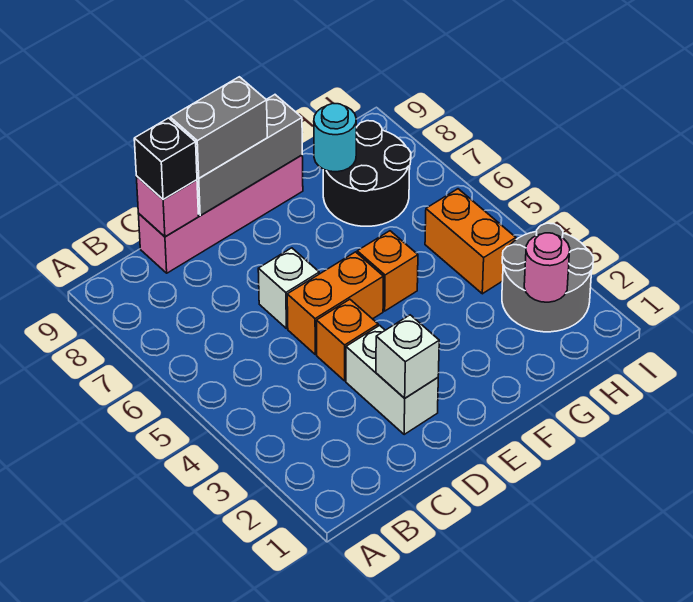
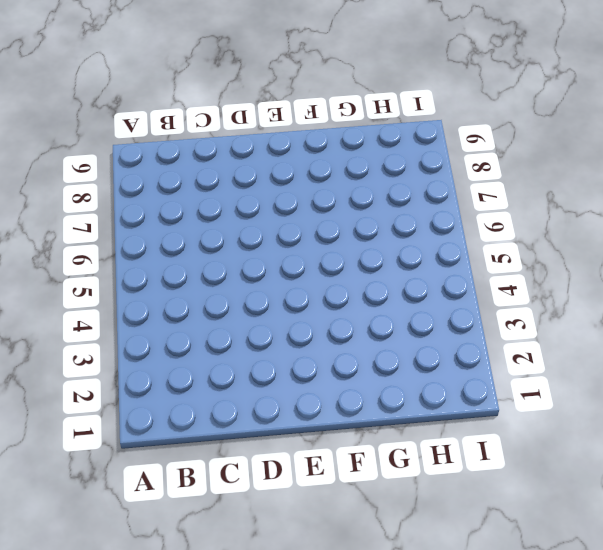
none -> pink 1x4 brick [139,155,303,273]
none -> white 1x2 brick [346,325,438,434]
none -> orange 1x1 brick [317,299,378,381]

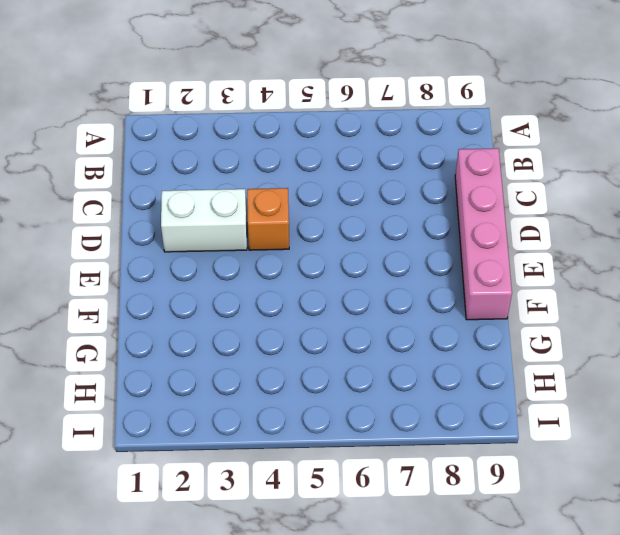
none -> orange 1x2 brick [287,252,383,355]
none -> white 1x1 brick [258,248,319,329]
none -> orange 1x1 brick [357,231,418,311]

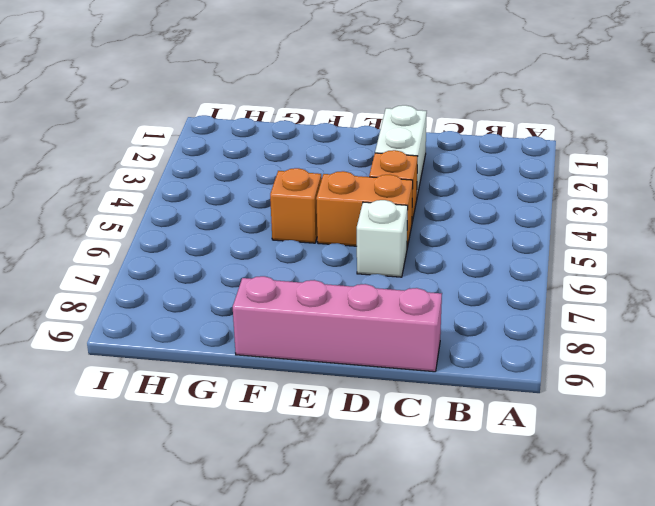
none -> black 2x2 round brick [323,121,411,226]
none -> grey 2x2 round brick [502,223,593,332]
none -> orange 1x2 brick [425,189,516,294]

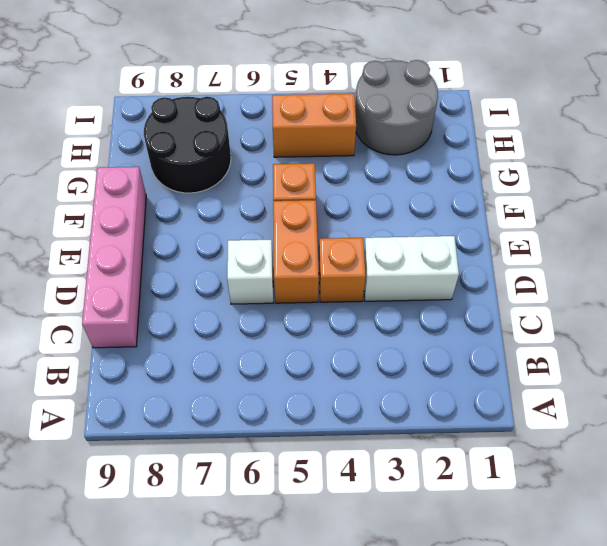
none -> pink 1x1 brick [136,176,199,237]
none -> white 1x1 brick [376,315,439,398]
none -> grey 1x3 brick [197,95,302,216]

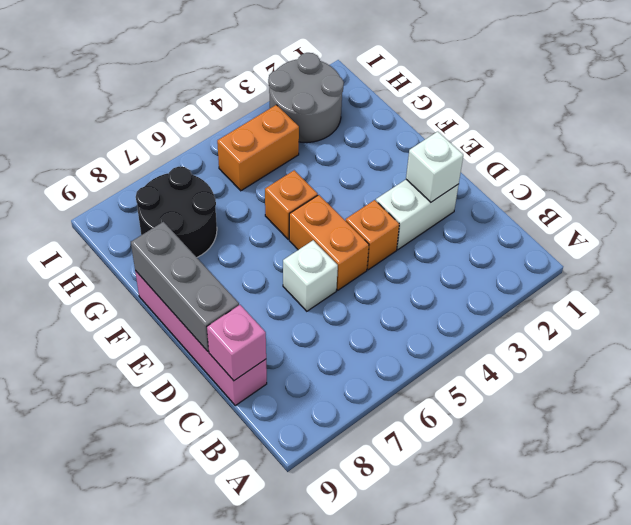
none -> cyan 1x1 round brick [314,104,356,172]
none -> pink 1x1 round brick [524,233,570,302]
none -> black 1x1 brick [134,118,197,199]

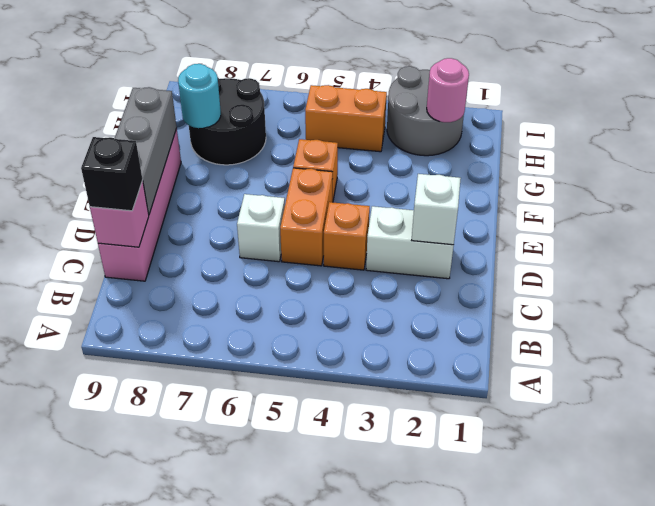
none -> grey 1x2 brick [170,77,267,178]

